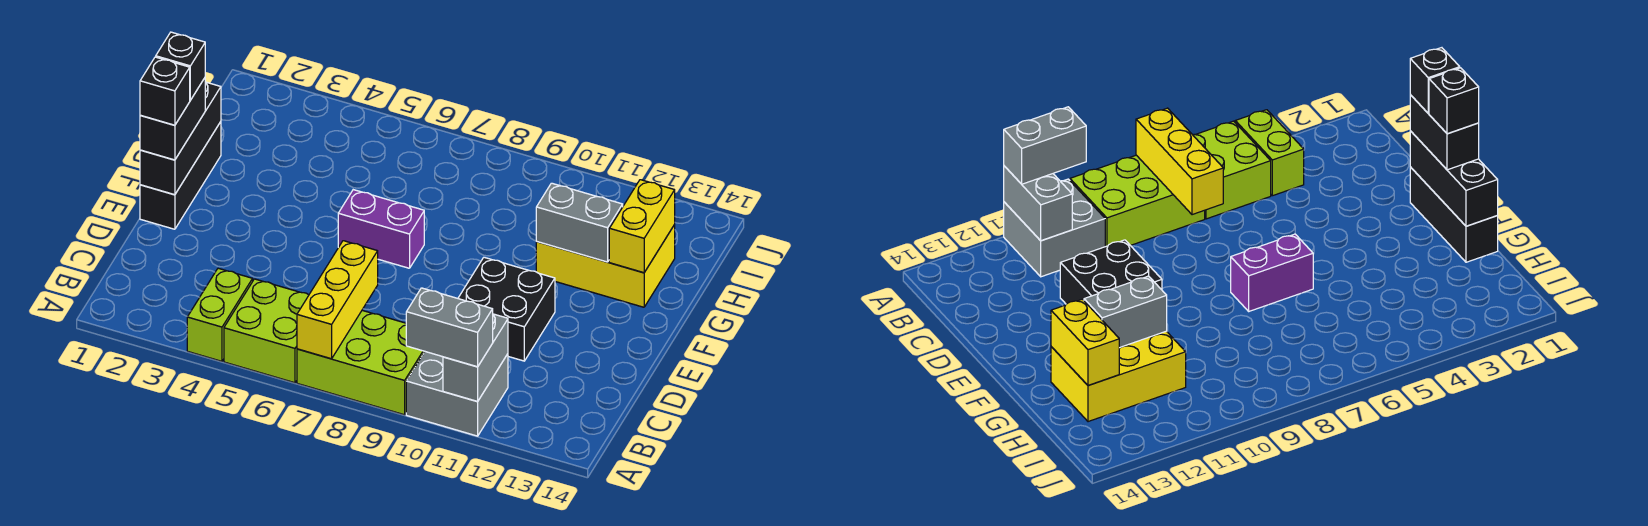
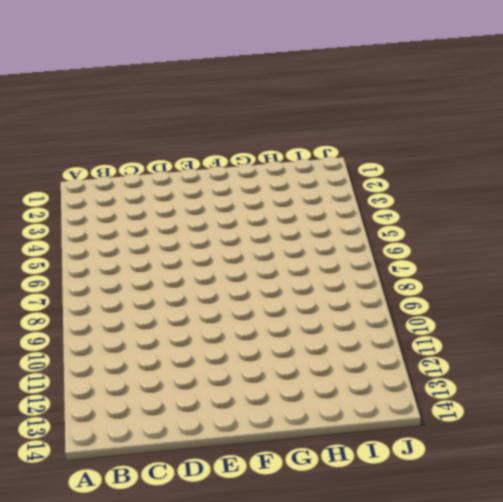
none -> lime 1x2 brick [187,268,253,361]
none -> lime 2x2 brick [224,279,309,383]
none -> lime 2x3 brick [297,311,425,415]

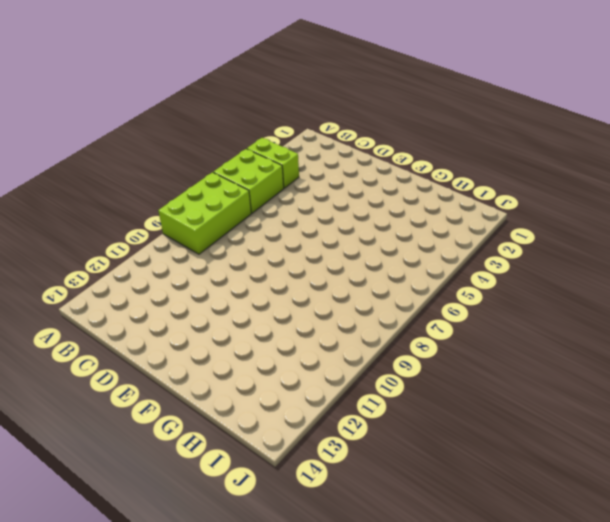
none -> grey 2x2 brick [406,352,508,436]
none -> black 2x2 brick [458,257,555,361]
none -> black 1x3 brick [140,122,221,229]

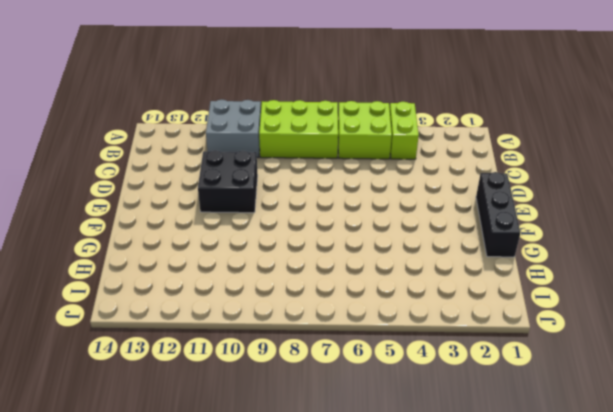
none -> purple 1x2 brick [338,190,424,268]
none -> yellow 2x3 brick [536,225,675,307]
none -> yellow 1x3 brick [297,241,378,359]

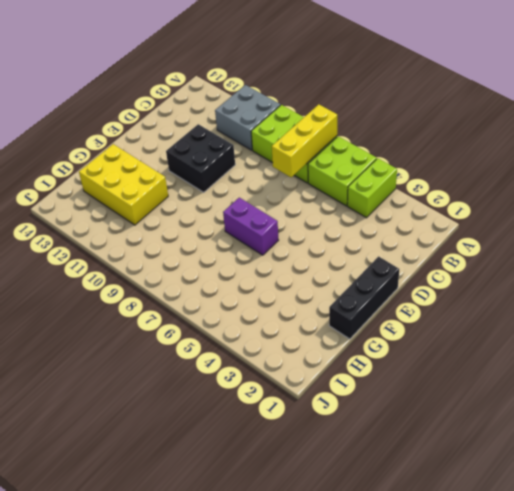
none -> grey 1x2 brick [443,314,508,401]
none -> black 1x3 brick [140,82,221,195]
none -> grey 1x2 brick [536,183,623,262]

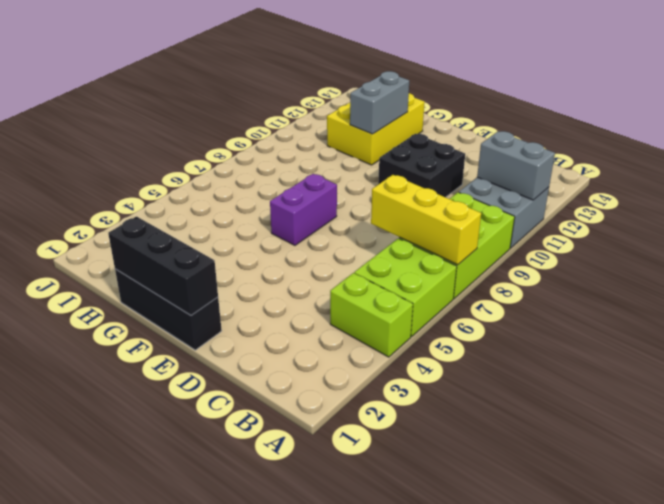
none -> yellow 1x2 brick [609,180,675,273]
none -> grey 1x2 brick [406,288,493,367]
none -> black 1x2 brick [140,78,205,160]

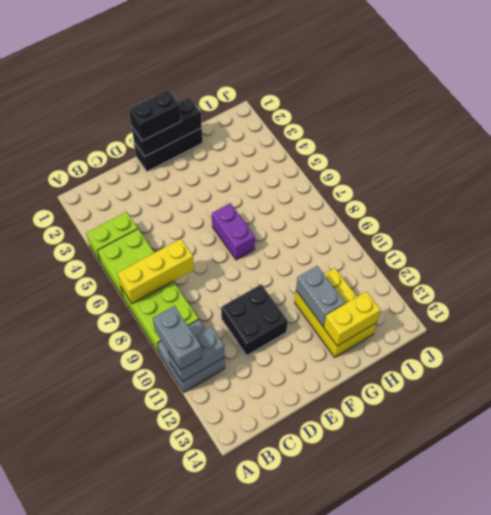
none -> black 1x1 brick [140,57,190,125]
none -> black 1x1 brick [156,32,205,100]

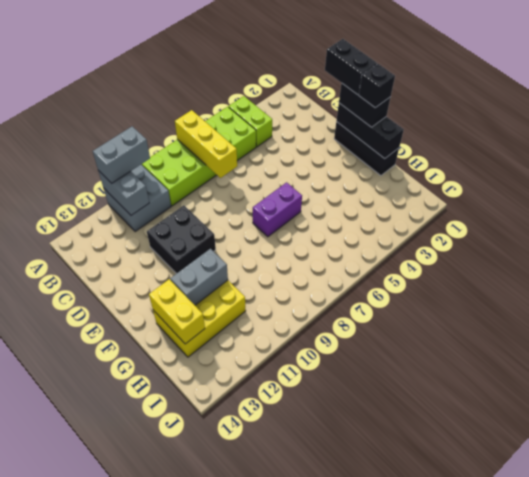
black 1x2 brick [325,39,377,95] -> black 1x1 brick [140,57,190,125]

